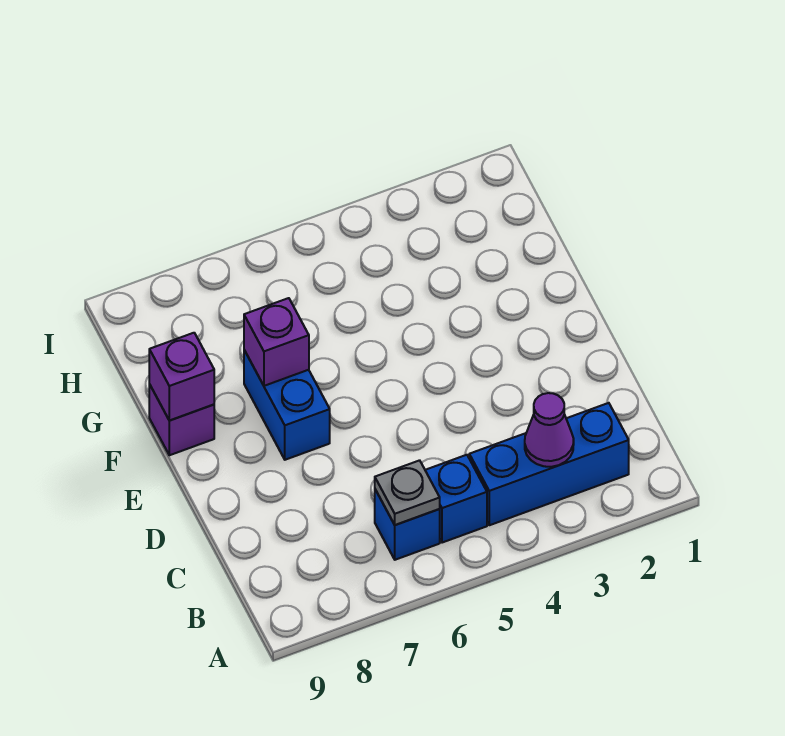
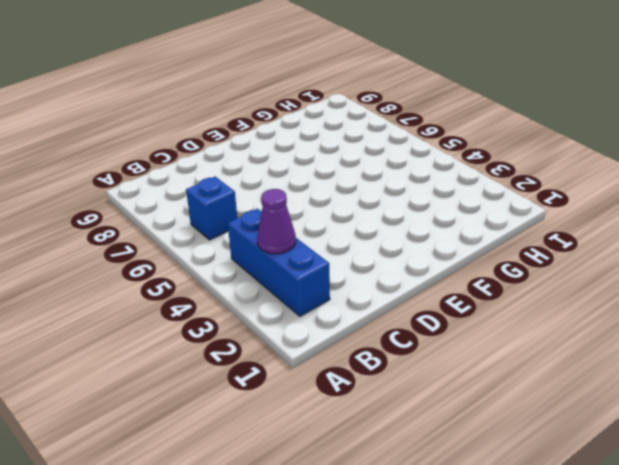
none -> blue 1x1 brick [425,455,487,543]
none -> blue 1x2 brick [244,350,330,460]

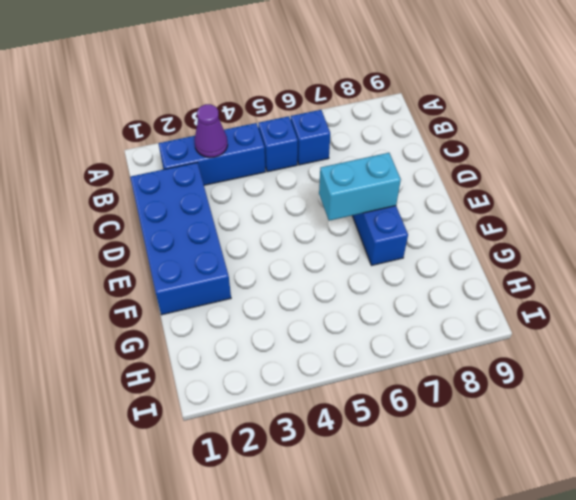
blue 2x4 brick [130,163,231,315] -> none
cyan 1x2 brick [319,153,401,221] -> none
none -> purple 1x1 brick [149,384,214,455]
none -> grey 1x1 plate [375,460,440,525]

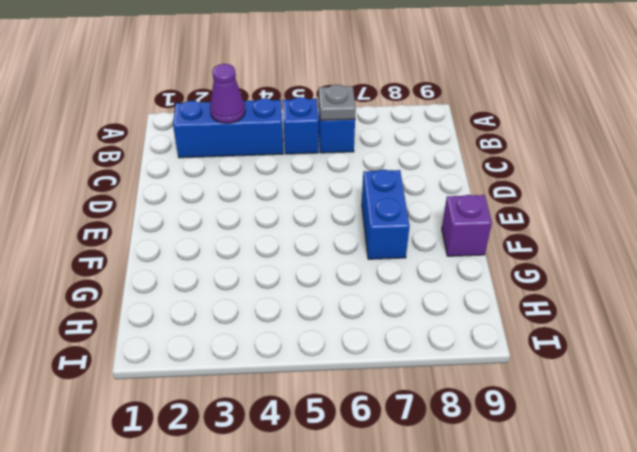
none -> purple 1x1 brick [244,298,309,386]
none -> purple 1x1 brick [149,333,214,421]

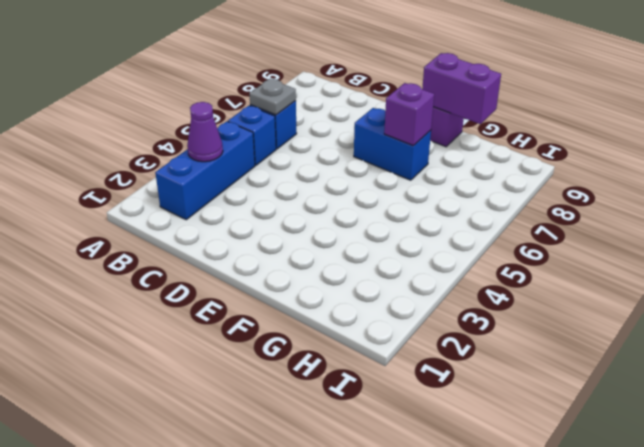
purple 1x2 brick [422,53,501,124] -> purple 1x1 brick [149,333,214,421]

